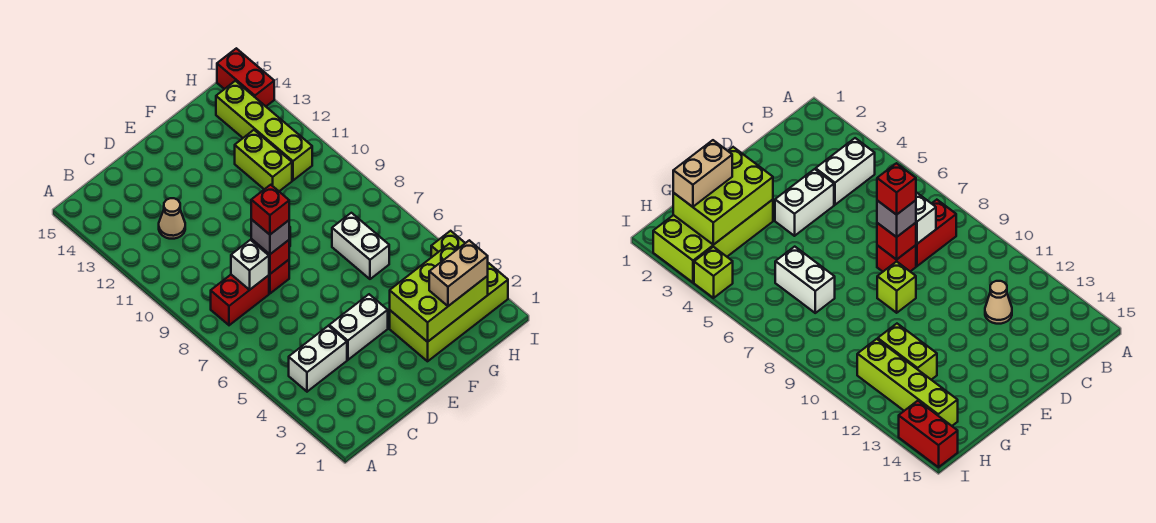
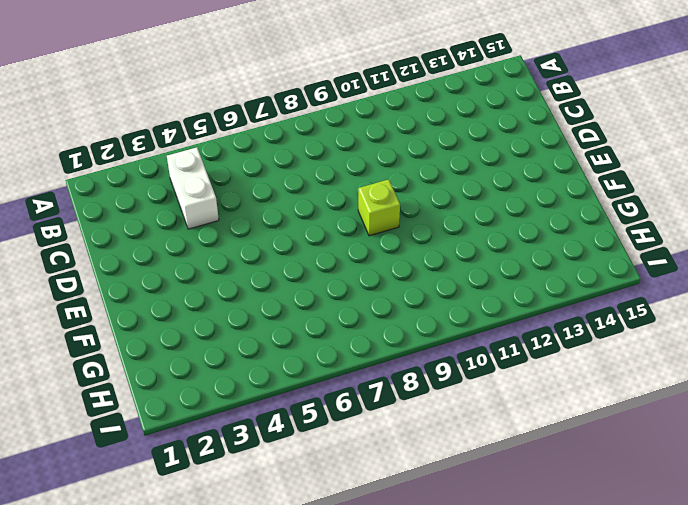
none -> red 1x2 brick [211,275,269,325]
none -> tan 1x1 cone [159,198,185,239]
none -> white 1x2 brick [329,294,388,360]

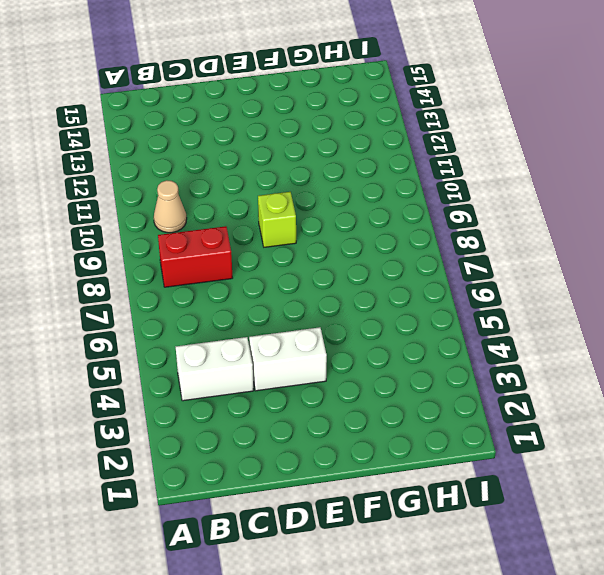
tan 1x1 cone [154,180,187,233] -> tan 1x1 cone moved to [159,198,185,239]
none -> red 1x1 brick [269,260,289,294]
none -> lime 2x4 brick [390,263,508,361]
none -> white 1x2 brick [332,213,389,279]

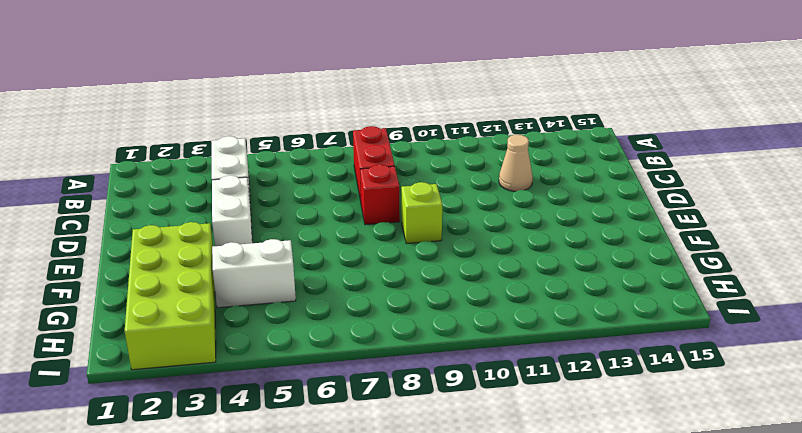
white 1x2 brick [212,239,296,308] -> white 1x2 brick moved to [332,213,389,279]
none -> lime 1x2 brick [235,130,292,191]
none -> lime 1x4 brick [216,81,312,180]
none -> lime 1x1 brick [431,231,465,257]

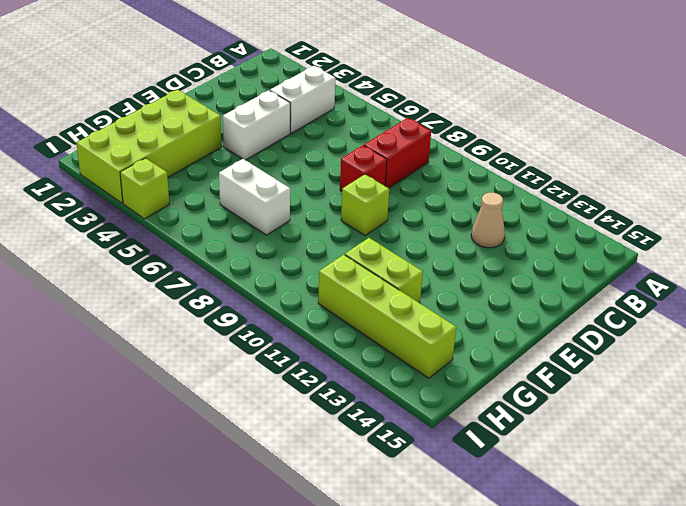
none -> red 1x2 brick [217,48,274,106]
none -> white 1x1 brick [231,240,269,290]
none -> red 1x1 brick [251,239,289,274]

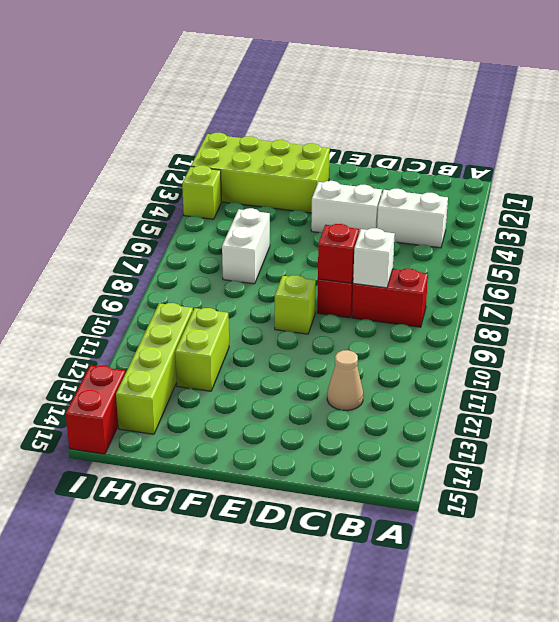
none -> lime 2x3 brick [390,244,488,342]
none -> grey 1x1 brick [251,219,289,254]
none -> tan 1x2 brick [429,240,488,306]

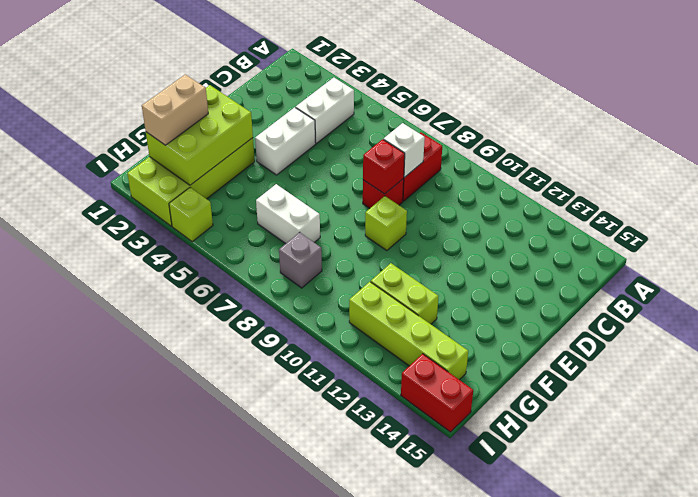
grey 1x1 brick [279,232,322,288] -> grey 1x1 brick moved to [251,219,289,254]
none -> tan 1x1 cone [159,198,185,239]
none -> red 1x1 brick [251,185,289,235]

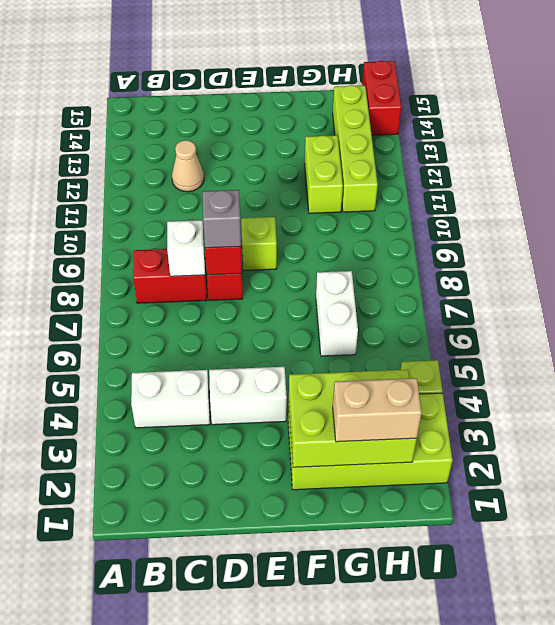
none -> red 1x1 brick [251,185,289,235]

